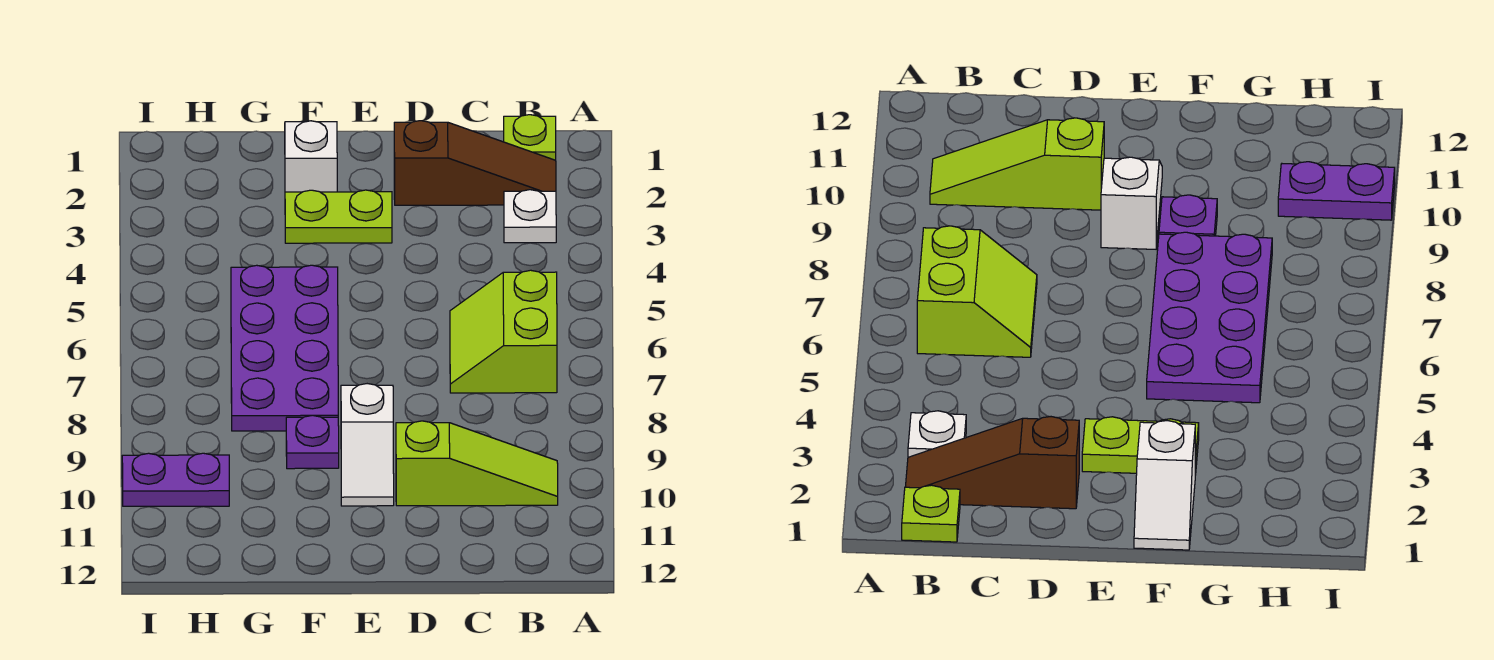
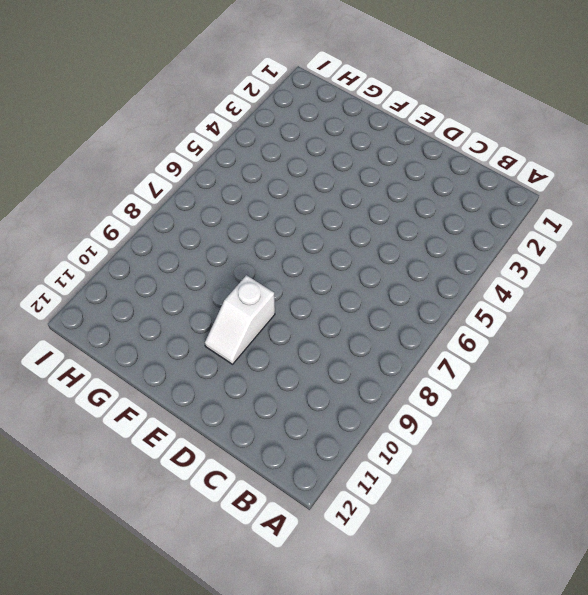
none -> lime 1x1 plate [504,115,556,160]
none -> brown 1x3 slope [394,121,556,205]

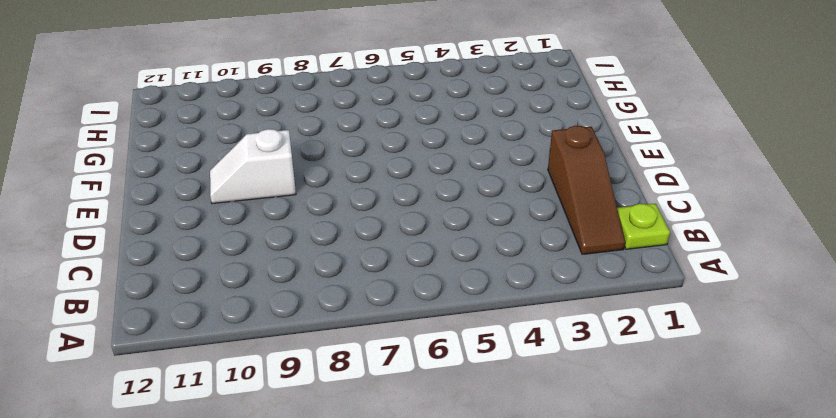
none -> white 1x1 plate [504,190,556,243]
none -> lime 2x2 slope [450,270,557,393]

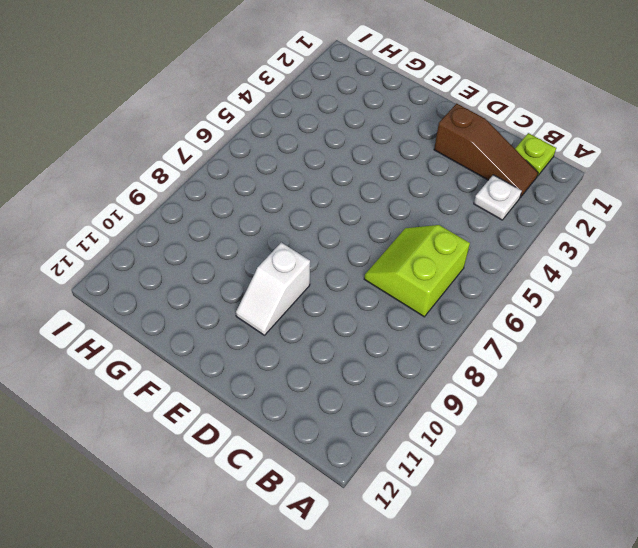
none -> lime 1x3 slope [396,421,558,506]
none -> lime 1x2 plate [285,190,392,243]

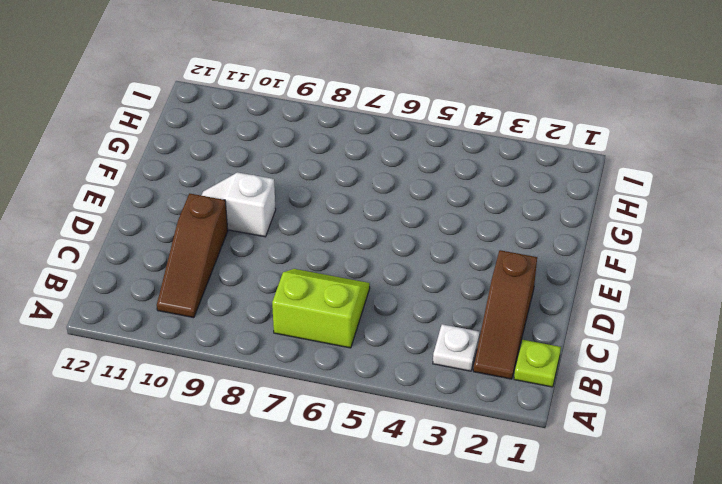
brown 1x3 slope [157,193,228,318] -> lime 1x3 slope [396,421,558,506]
none -> lime 1x2 plate [285,190,392,243]
none -> white 1x2 slope [285,121,337,192]

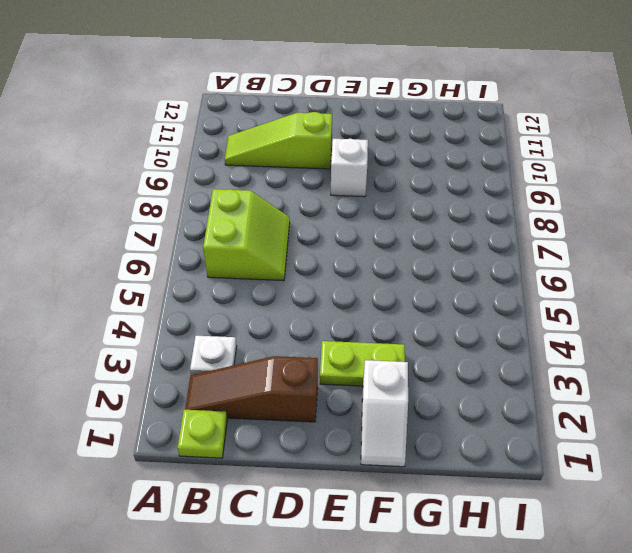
none -> purple 2x4 plate [231,265,338,431]
none -> purple 1x1 plate [286,415,339,469]

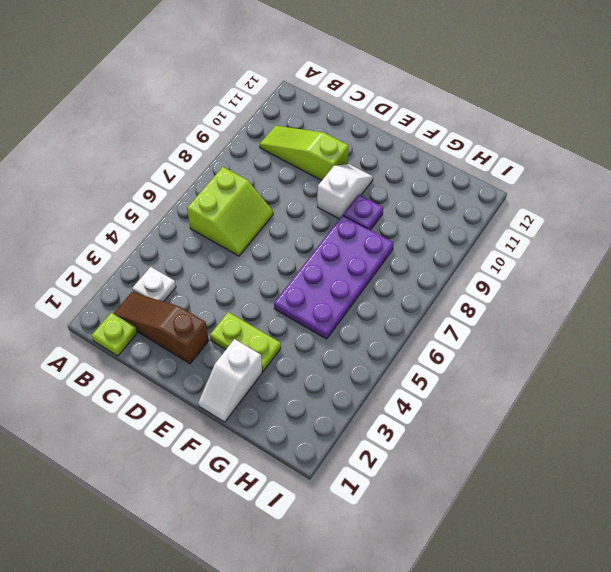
none -> purple 1x2 plate [122,453,229,506]

